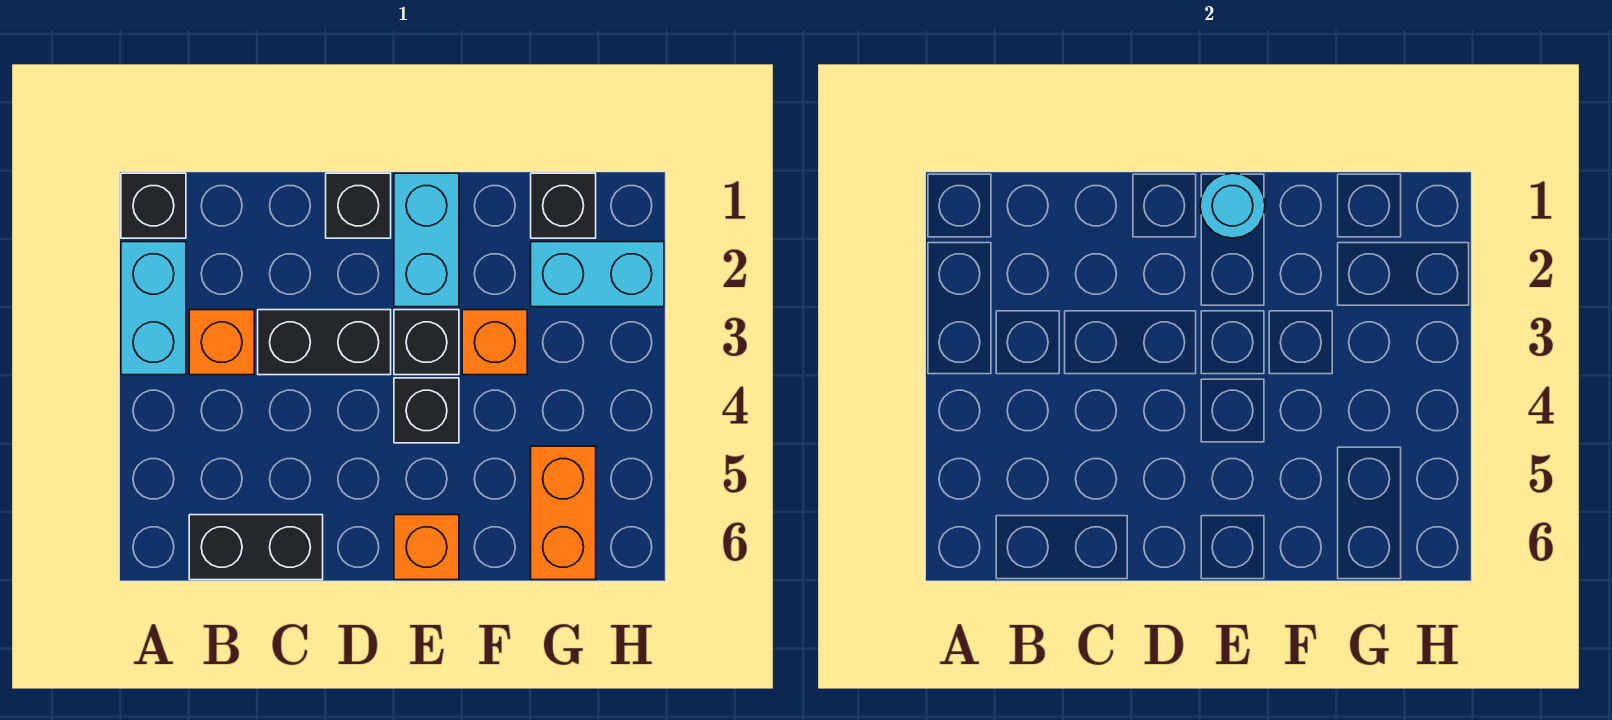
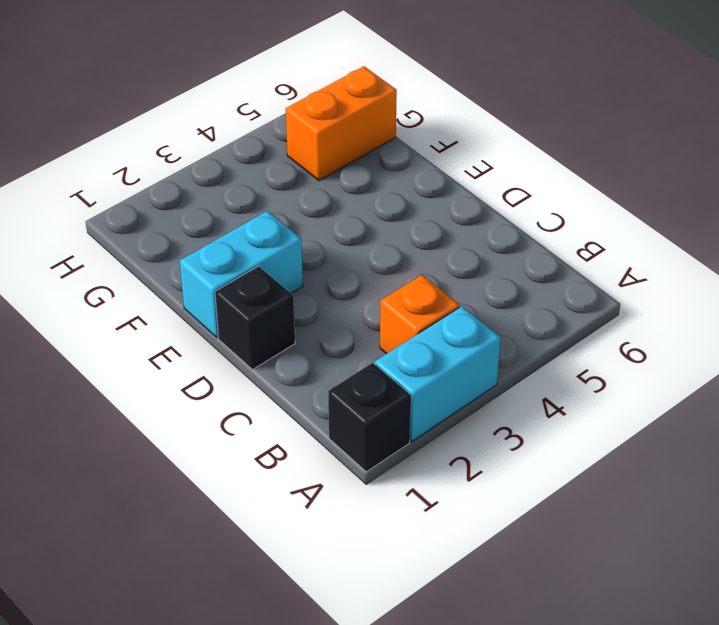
none -> black 1x2 brick [189,515,323,580]
none -> black 1x2 brick [258,310,391,375]
none -> black 1x1 brick [394,310,459,375]

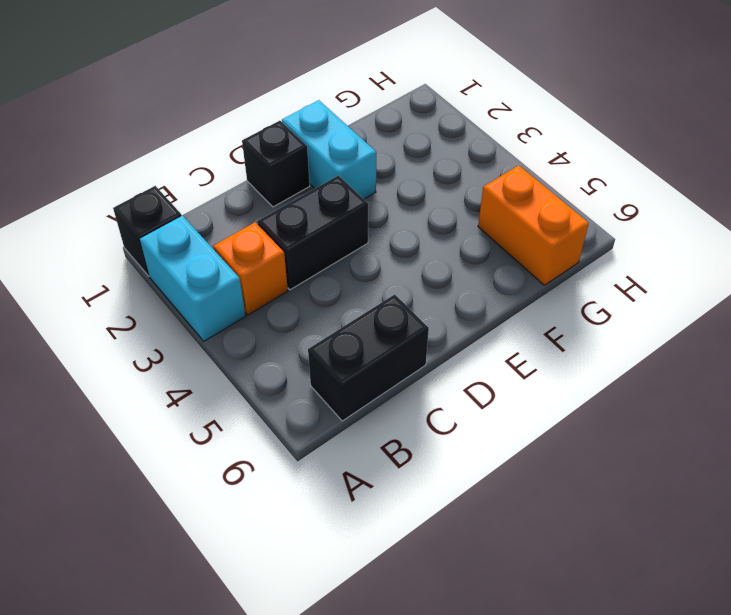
none -> black 1x1 brick [394,310,459,375]
none -> black 1x1 brick [394,378,459,443]
none -> orange 1x1 brick [394,515,459,580]

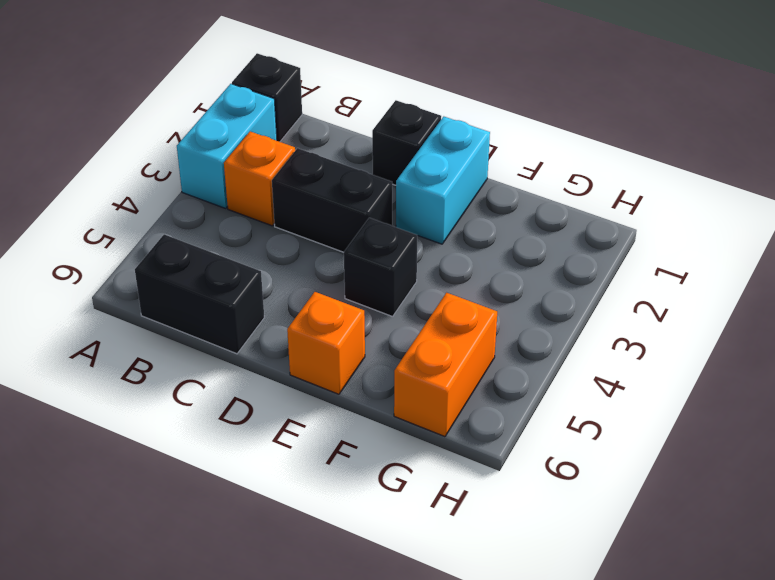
none -> black 1x1 brick [394,310,459,375]
none -> orange 1x1 brick [462,310,527,375]
none -> black 1x1 brick [531,173,596,238]

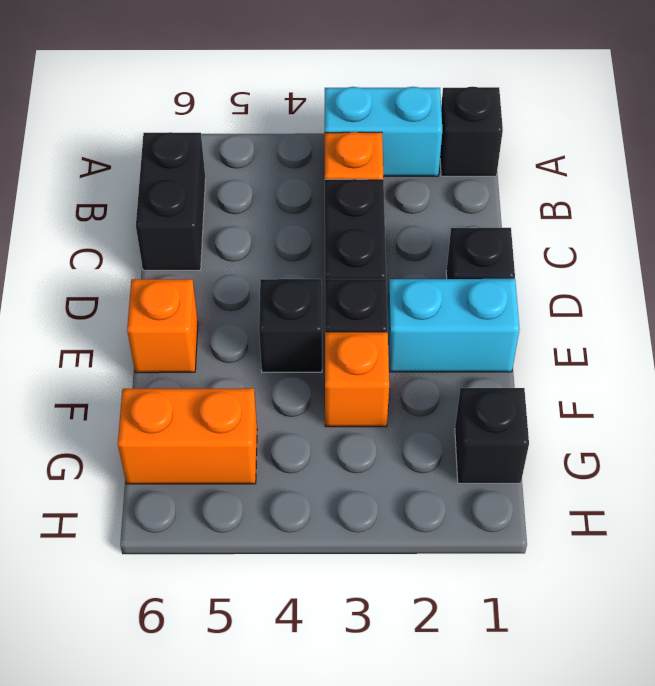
none -> cyan 1x2 brick [531,242,664,307]
none -> cyan 1x1 round brick [1200,173,1265,238]

